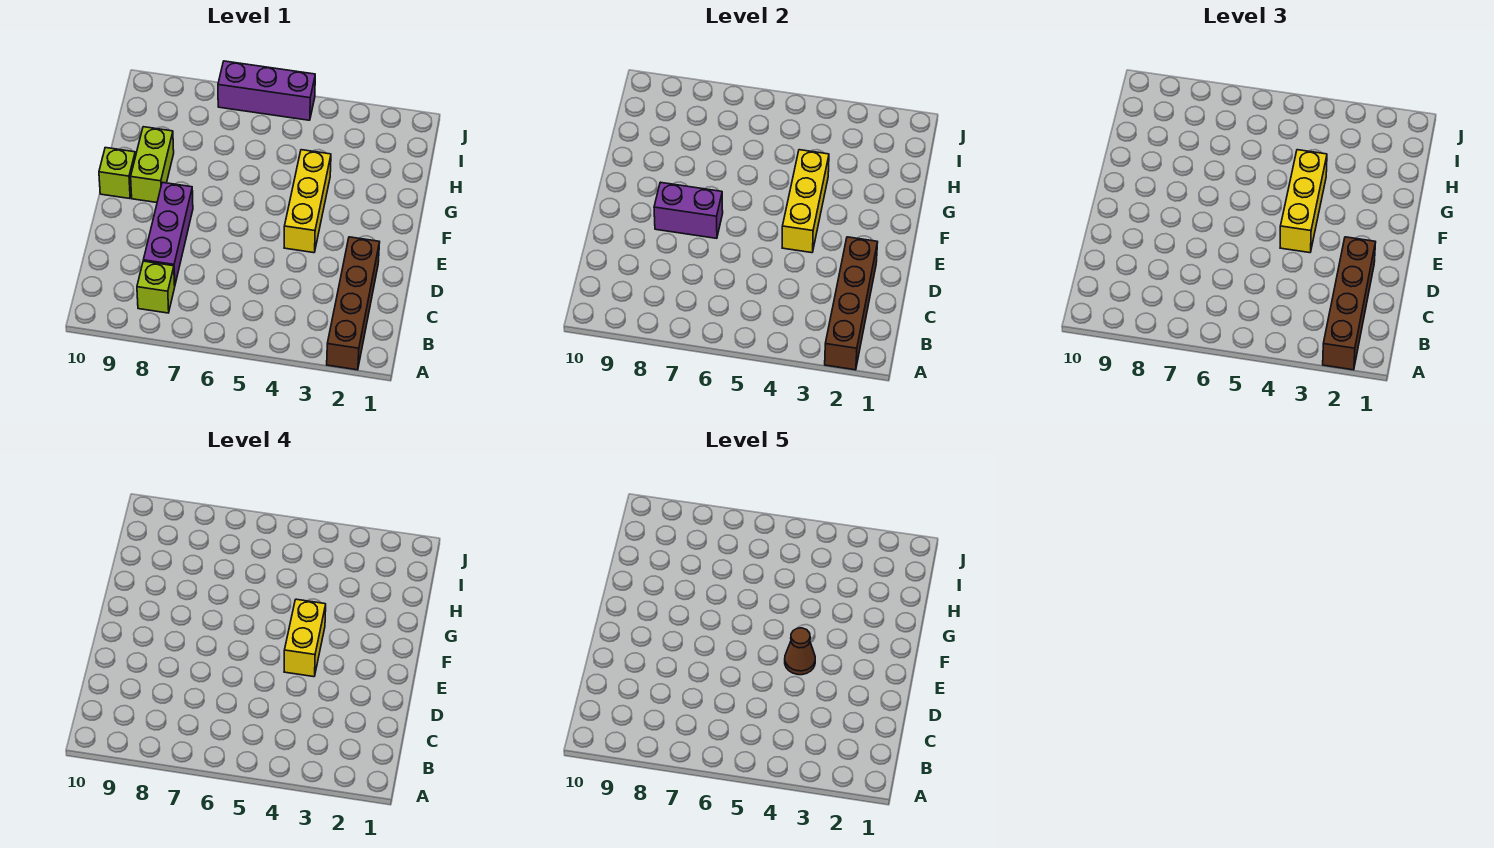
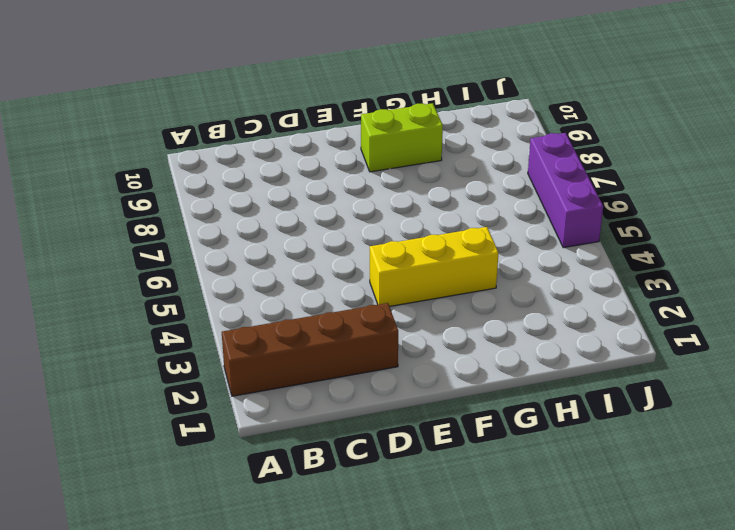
none -> lime 1x1 brick [137,261,175,313]
none -> purple 1x3 brick [143,182,193,285]
none -> lime 1x1 brick [99,148,135,199]

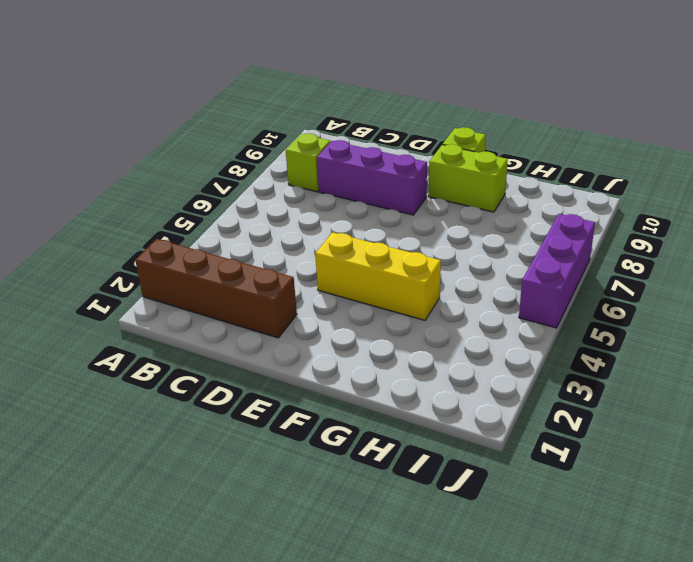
none -> brown 1x4 brick [825,237,878,370]
none -> yellow 1x3 brick [782,150,829,253]
none -> purple 1x2 brick [654,182,723,238]

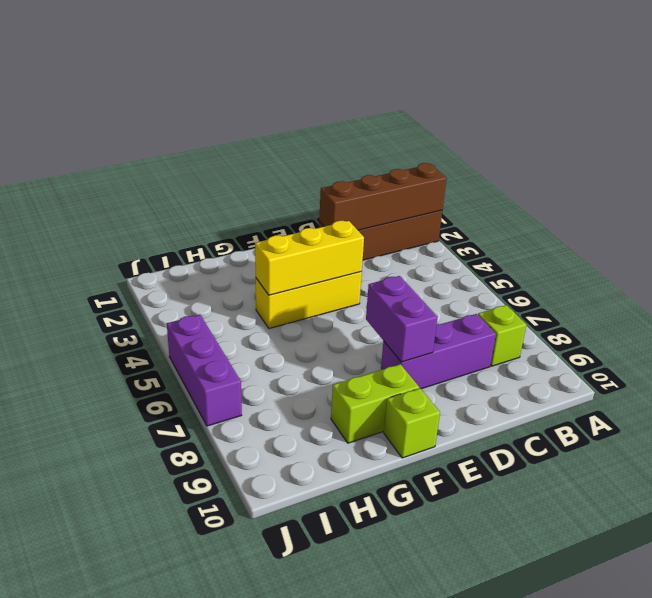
none -> brown 1x4 brick [1323,237,1376,370]
none -> yellow 1x3 brick [1280,150,1327,253]
none -> yellow 1x2 brick [284,599,326,677]

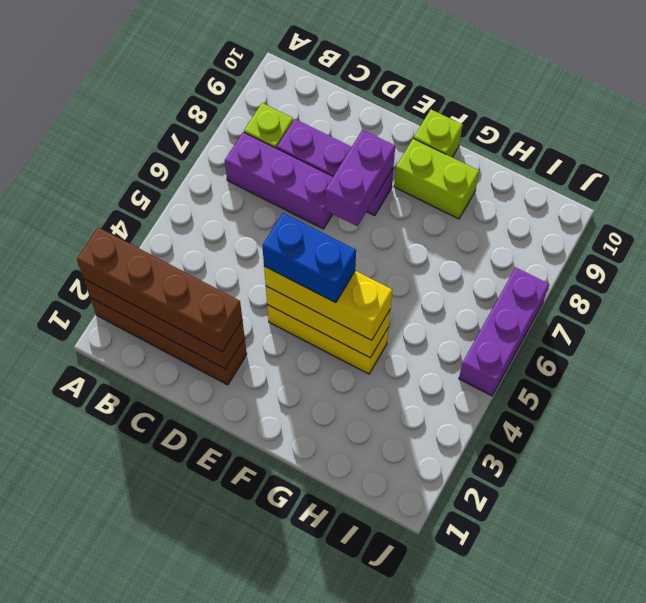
purple 1x3 brick [225,132,333,229] -> none
blue 1x2 brick [262,213,356,303] -> yellow 1x2 brick [284,599,326,677]
none -> brown 1x1 cone [785,628,815,675]

